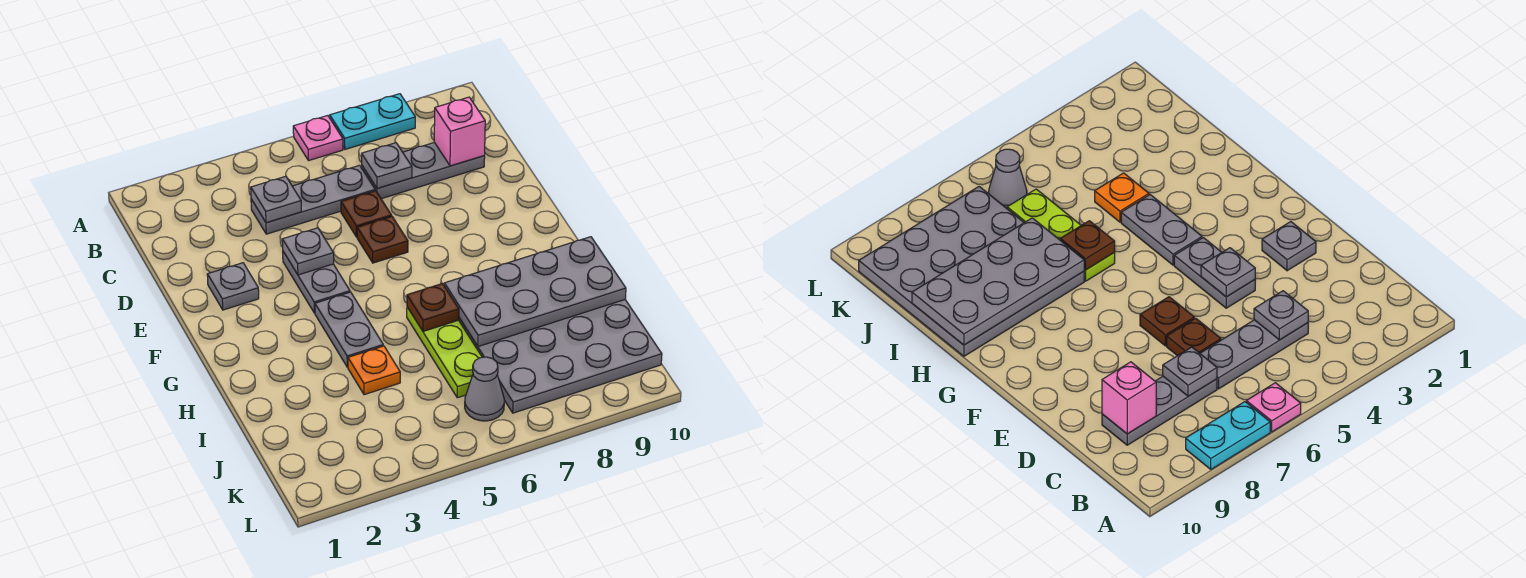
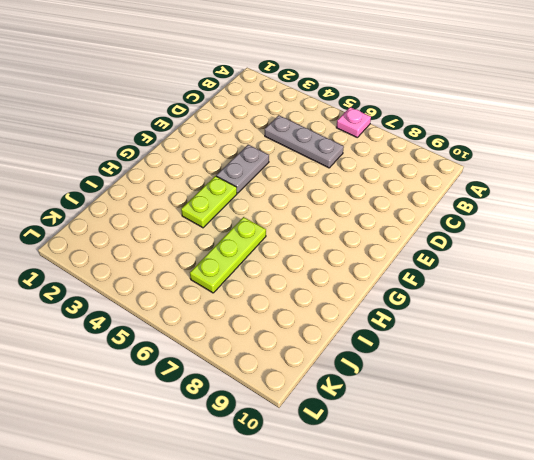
lime 1x2 plate [181,176,237,228] -> grey 1x2 plate [315,292,383,367]
none -> cyan 1x2 plate [330,94,415,149]
none -> grey 1x3 plate [362,143,485,199]
none -> brown 1x1 plate [341,191,392,237]

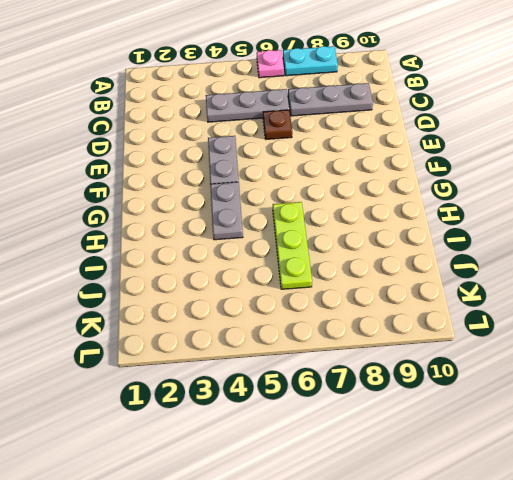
none -> grey 1x1 plate [207,263,259,310]
none -> brown 1x1 plate [357,217,408,263]
none -> grey 4x4 plate [459,300,662,413]

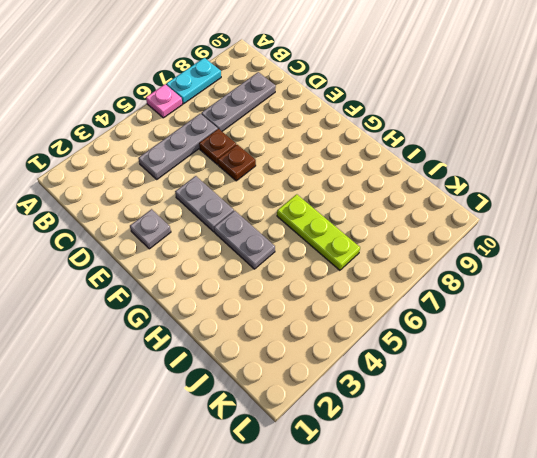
none -> grey 4x4 plate [459,300,662,413]
none -> orange 1x1 plate [348,346,400,395]
none -> grey 1x1 cone [465,357,504,421]

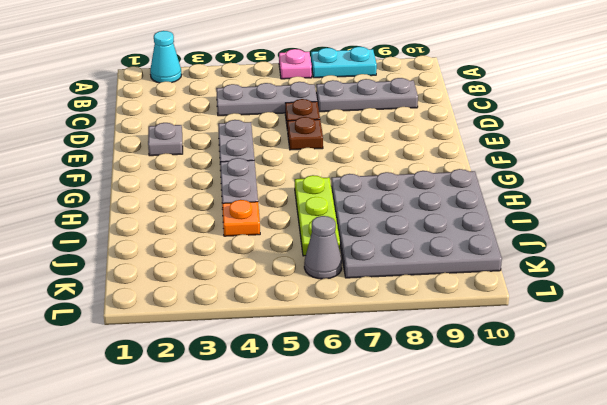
cyan 1x1 cone [150,31,181,83] -> none
none -> grey 1x1 plate [251,176,301,223]
none -> grey 1x1 plate [362,143,412,189]
none -> pink 1x1 brick [434,97,485,166]

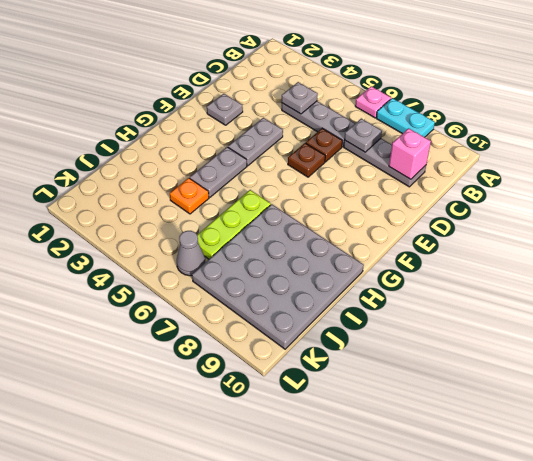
none -> grey 1x1 plate [282,228,334,275]
none -> brown 1x1 plate [407,284,459,331]
none -> grey 2x4 plate [444,237,626,347]

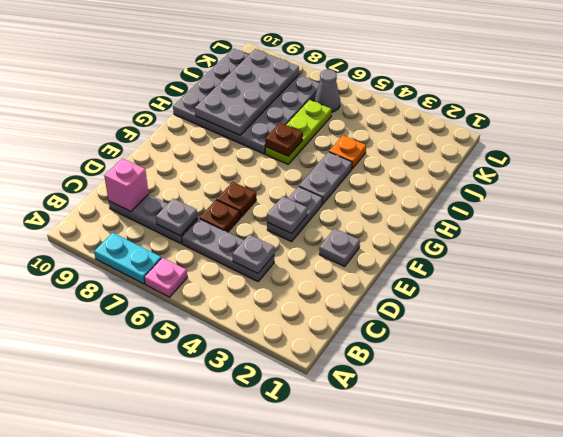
grey 2x4 plate [195,49,299,135] -> grey 2x4 plate turned to [444,237,626,347]

